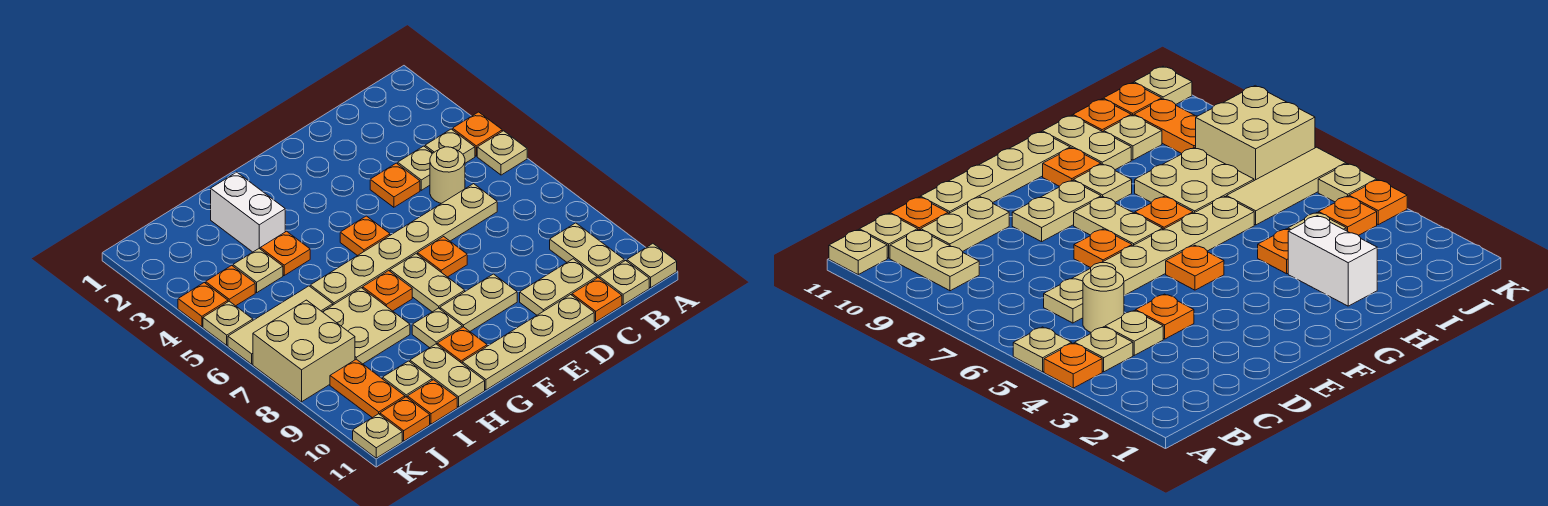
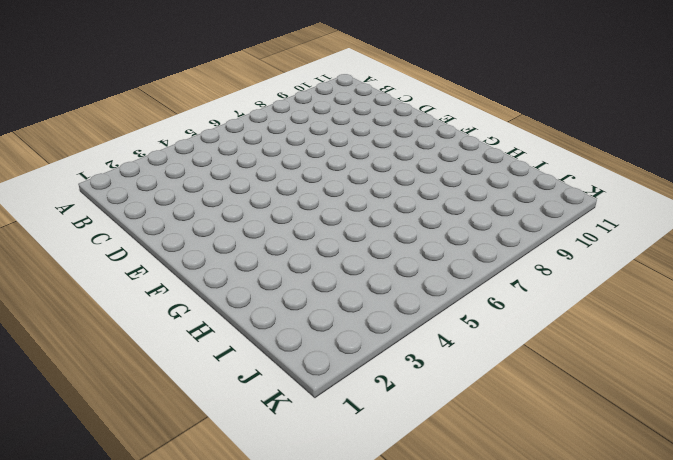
none -> orange 1x1 plate [453,112,502,156]
none -> tan 1x1 plate [477,131,527,175]
none -> tan 1x1 plate [627,244,677,288]
none -> tan 1x1 plate [425,129,475,163]

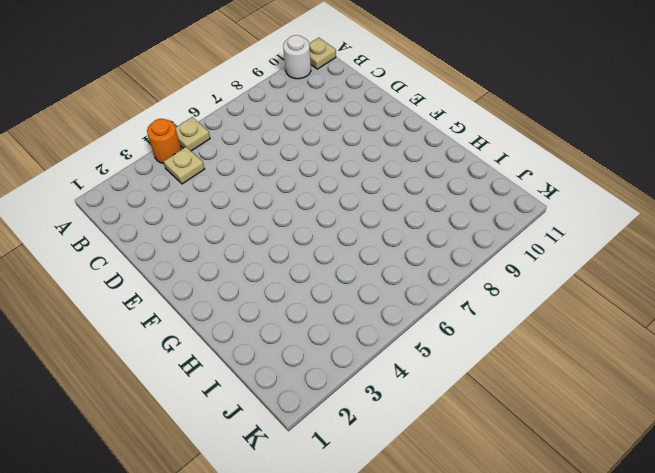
orange 1x1 round brick [147,119,181,163] -> orange 1x1 plate [453,112,502,156]
white 1x1 round brick [283,35,311,79] -> none
none -> tan 1x2 plate [550,223,624,278]
none -> tan 1x1 plate [599,261,649,305]
none -> tan 1x1 plate [398,146,433,190]
none -> tan 1x1 round brick [430,147,465,203]

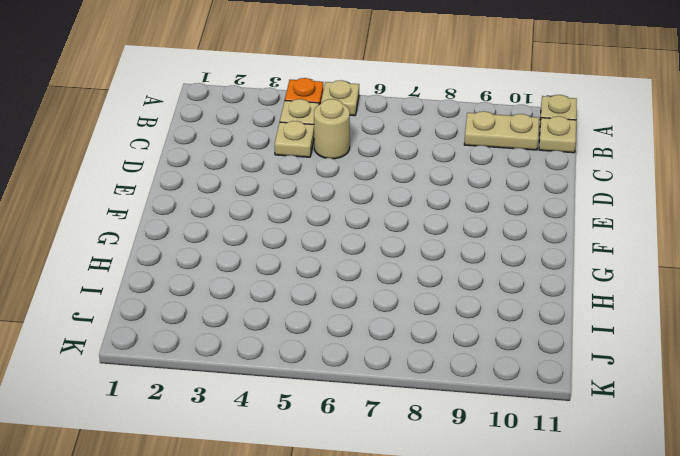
none -> tan 1x6 plate [310,184,497,305]
none -> tan 1x2 plate [520,259,597,315]
none -> orange 1x1 plate [572,278,622,322]
none -> orange 1x1 plate [370,163,420,207]

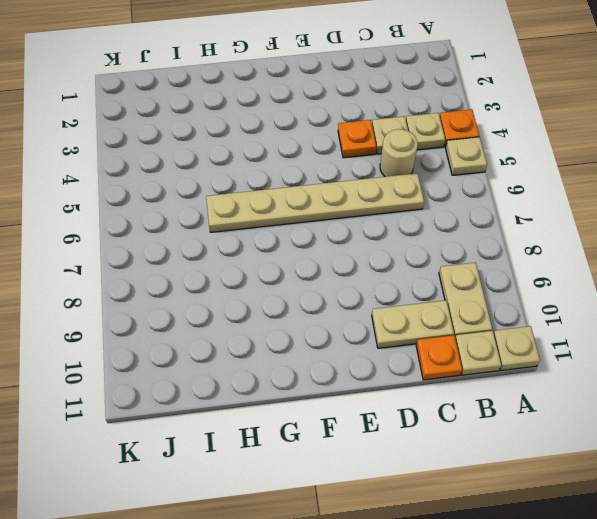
none -> tan 1x4 plate [462,295,594,390]
none -> orange 1x1 plate [418,237,467,277]
none -> tan 1x2 plate [440,274,517,331]
none -> orange 1x1 plate [340,216,390,256]

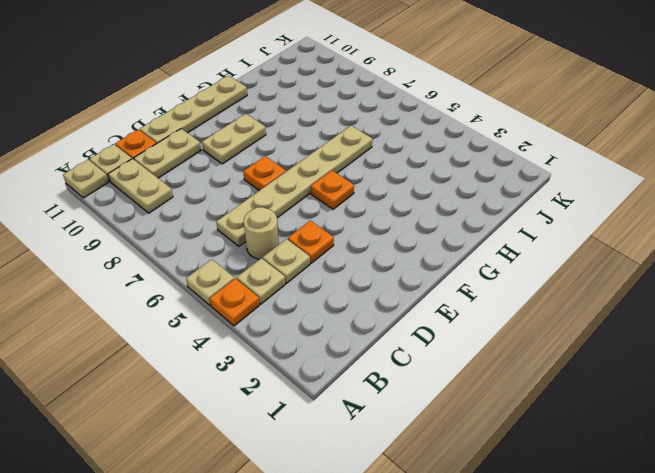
none -> tan 1x2 plate [390,254,465,312]
none -> orange 1x1 plate [363,271,412,311]
none -> tan 1x1 plate [412,308,462,348]
none -> orange 1x1 plate [437,327,487,363]

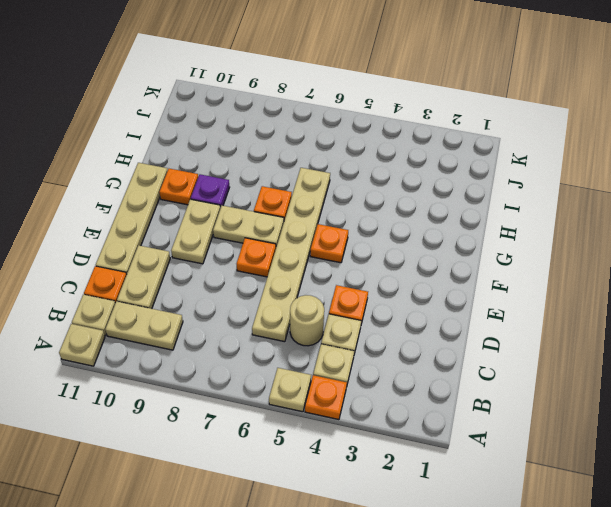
purple 1x1 plate [191,174,230,208] -> tan 1x1 plate [412,308,462,348]
none -> white 1x2 brick [211,172,285,252]
none -> orange 1x1 plate [260,231,310,275]
none -> tan 2x2 plate [323,288,410,364]
none -> tan 1x2 plate [410,344,485,407]

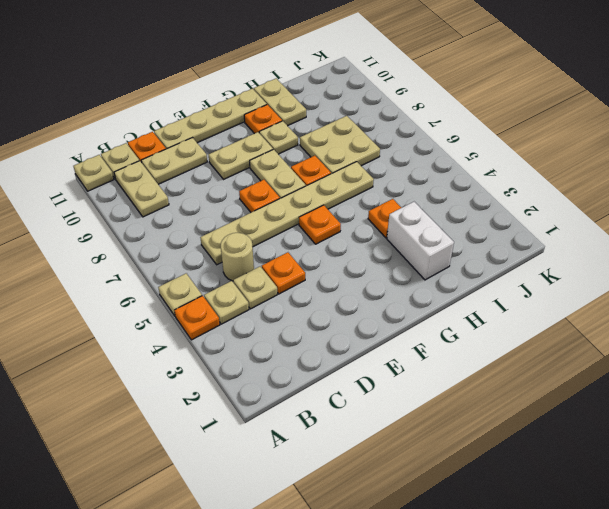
none -> tan 1x1 plate [233,249,283,292]
none -> tan 1x3 tile [228,286,333,364]
none -> tan 1x1 plate [383,361,432,397]
none -> orange 1x1 plate [407,380,457,424]

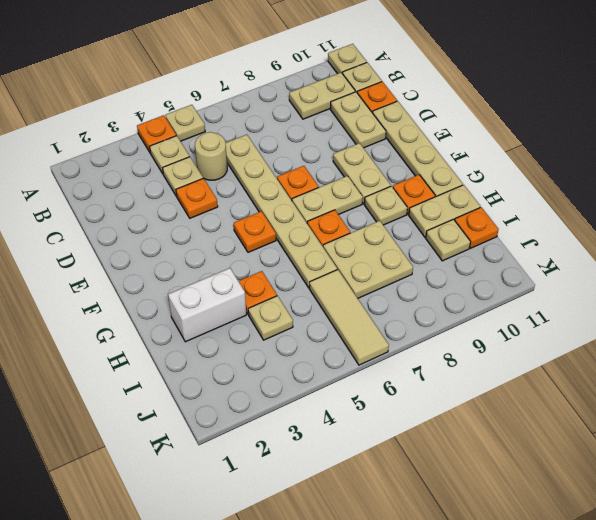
none -> orange 1x1 plate [206,265,255,306]
none -> tan 2x2 brick [253,300,355,402]
none -> orange 1x2 plate [330,359,405,418]
none -> orange 1x1 plate [380,397,430,441]

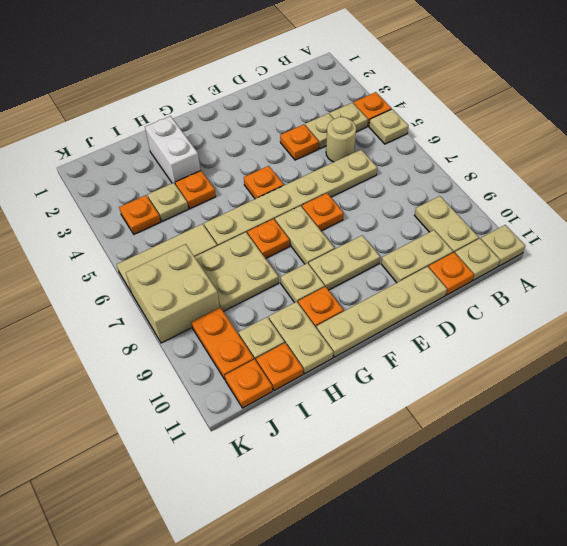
none -> orange 1x1 plate [178,283,228,327]
none -> tan 1x1 plate [203,301,253,345]
none -> tan 1x1 plate [353,414,402,458]

